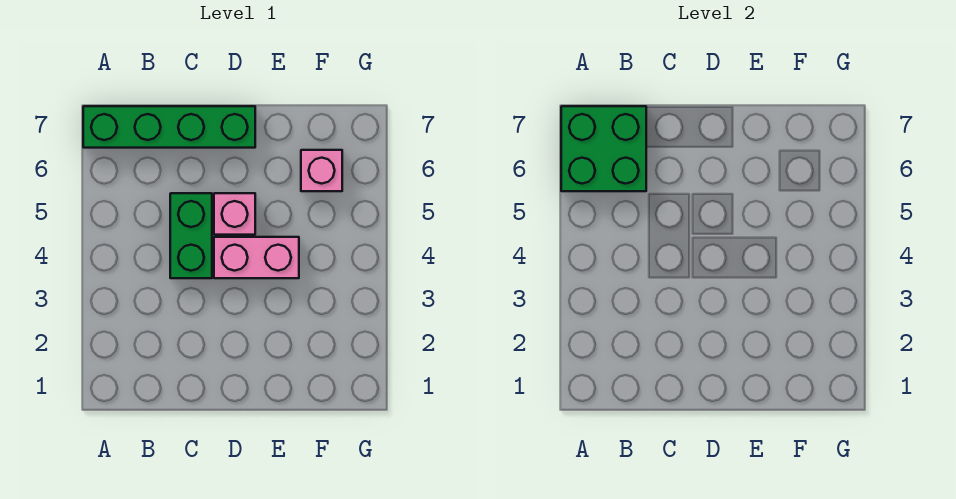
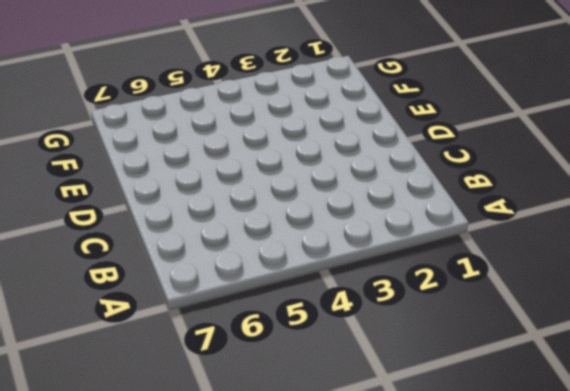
none -> green 1x4 brick [83,106,255,148]
none -> green 1x2 brick [170,193,212,278]

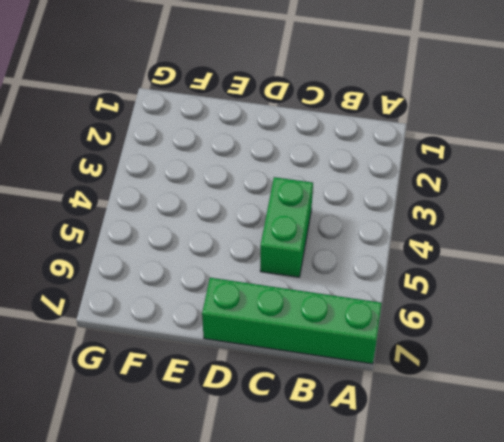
none -> pink 1x2 brick [214,237,299,278]
none -> pink 1x1 brick [214,193,255,235]

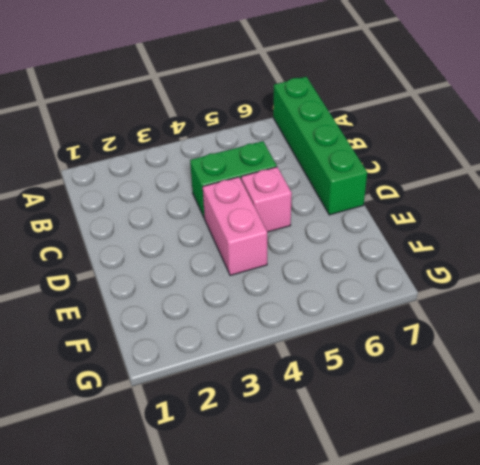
none -> pink 1x1 brick [301,150,342,191]
none -> green 2x2 brick [561,106,646,191]

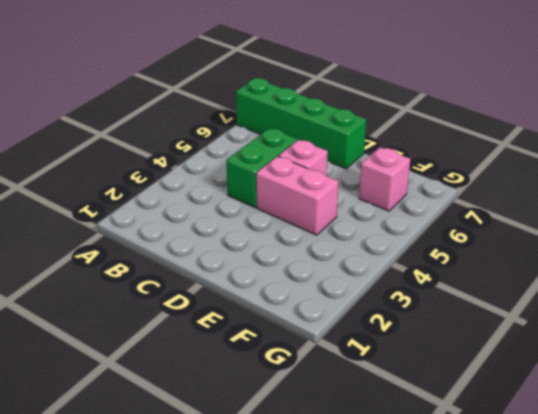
none -> green 2x2 brick [561,106,646,191]

